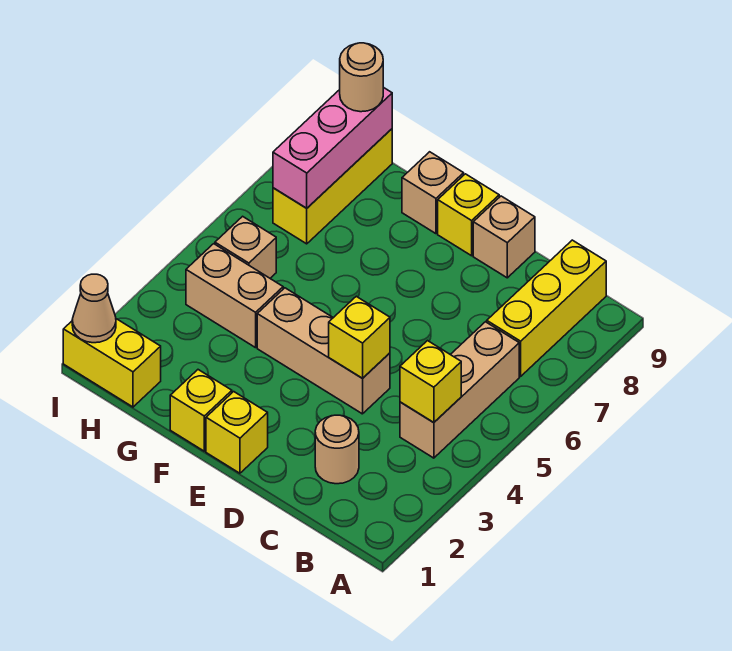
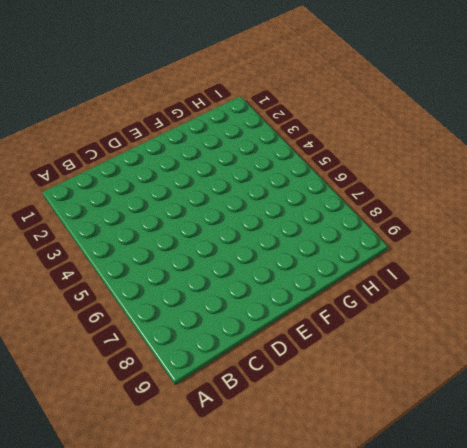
none -> tan 1x3 brick [400,322,519,458]
none -> yellow 1x3 brick [487,240,606,376]
none -> tan 1x1 round brick [315,415,359,484]

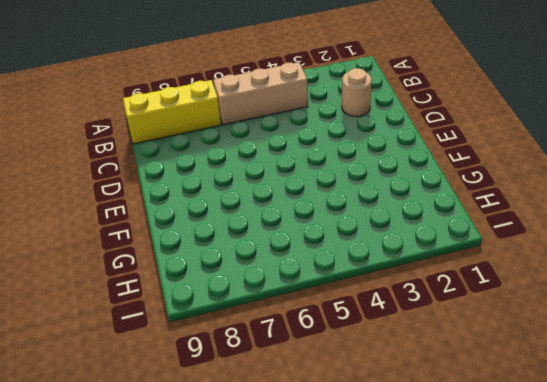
none -> tan 1x3 brick [257,288,390,414]
none -> tan 1x1 brick [473,196,535,278]
none -> yellow 1x1 brick [206,392,268,473]

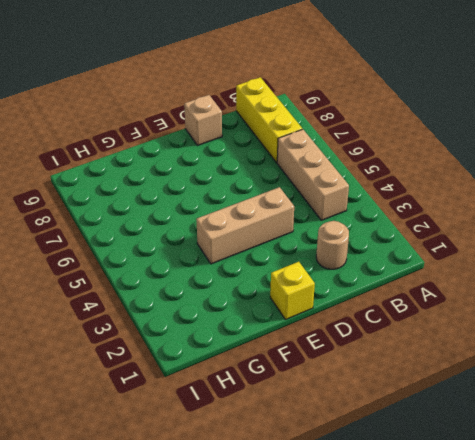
none -> yellow 1x1 brick [438,174,499,256]
none -> yellow 1x1 brick [170,370,232,451]
none -> tan 1x1 brick [402,152,464,234]

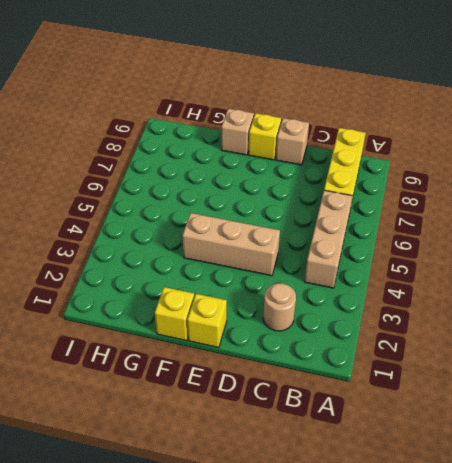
none -> tan 1x2 brick [186,244,283,348]
none -> yellow 1x2 brick [63,319,161,407]
none -> tan 1x1 brick [215,216,276,278]

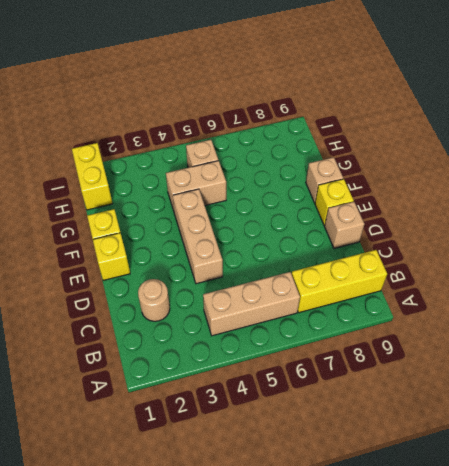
tan 1x2 brick [166,161,226,211] -> tan 1x2 brick turned to [186,244,283,348]
none -> yellow 1x3 brick [273,129,392,244]
none -> yellow 1x1 brick [400,341,461,423]
none -> yellow 1x1 brick [329,296,390,378]

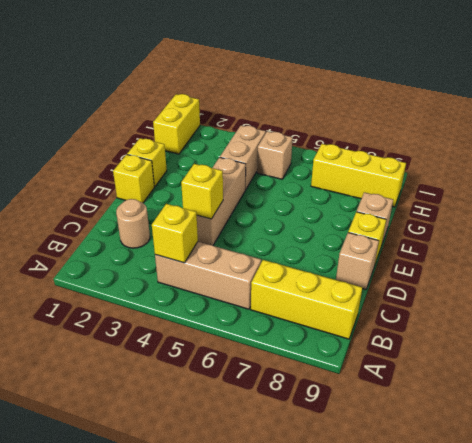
none -> pink 1x3 brick [273,87,392,208]
none -> tan 1x1 cone [72,274,116,343]
none -> tan 1x1 round brick [340,43,383,112]

